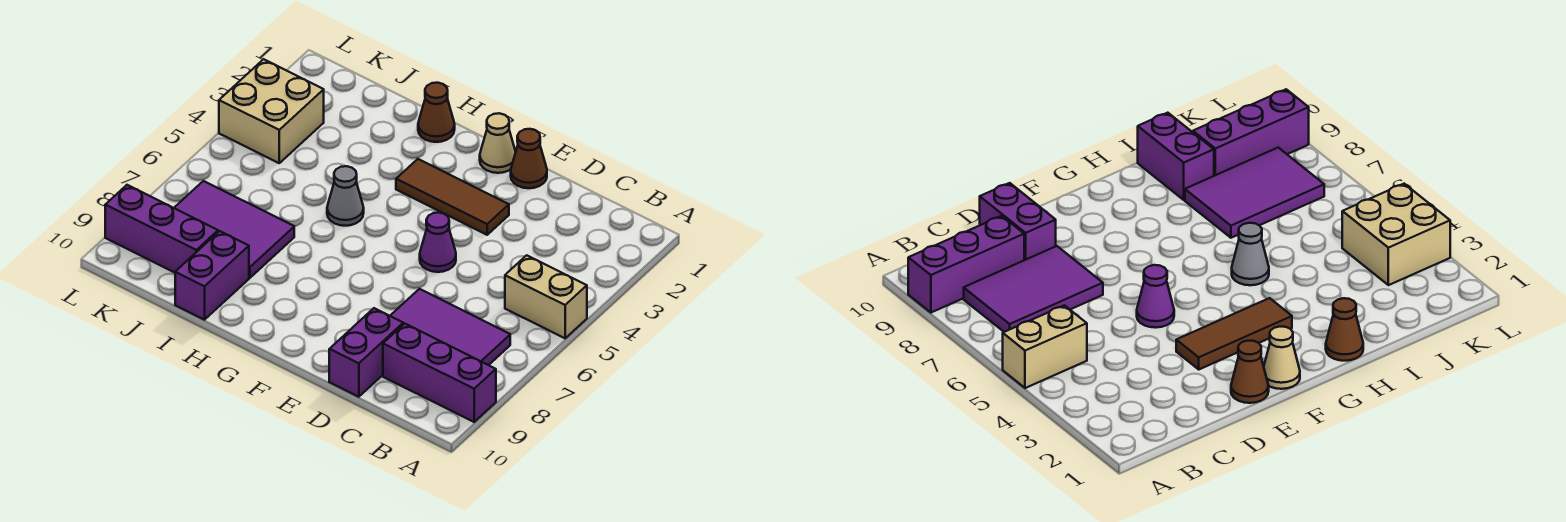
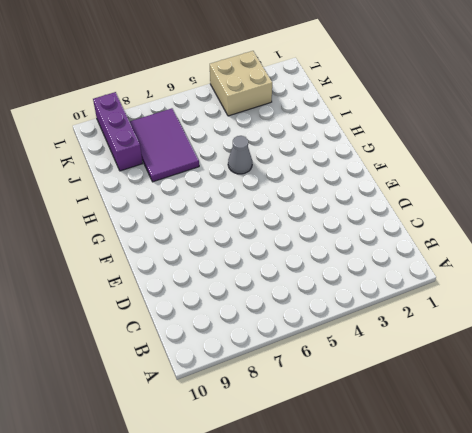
none -> tan 1x2 brick [505,255,587,338]
none -> purple 1x3 brick [383,324,496,422]
none -> purple 2x3 tile [390,289,510,365]

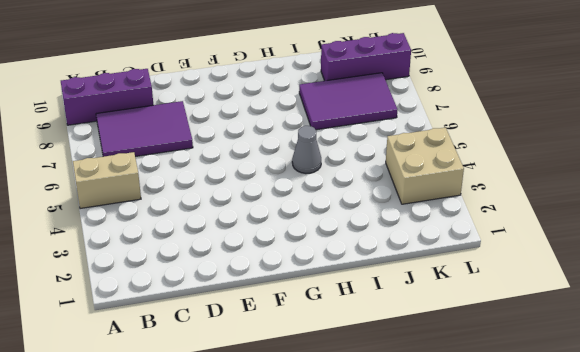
none -> purple 1x2 brick [329,308,403,397]
none -> brown 1x1 cone [511,129,547,188]
none -> brown 1x3 tile [396,159,509,235]

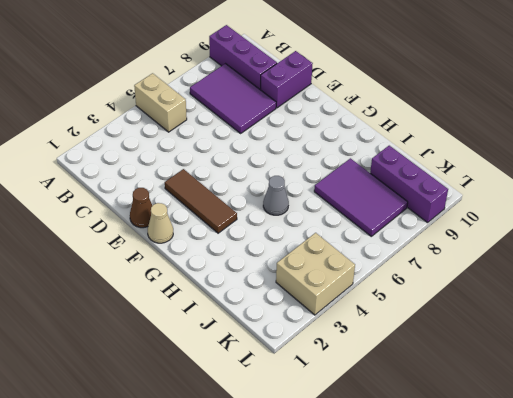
none -> purple 1x1 cone [420,213,456,272]
none -> brown 1x1 cone [418,83,455,142]
none -> purple 1x2 brick [175,231,249,320]

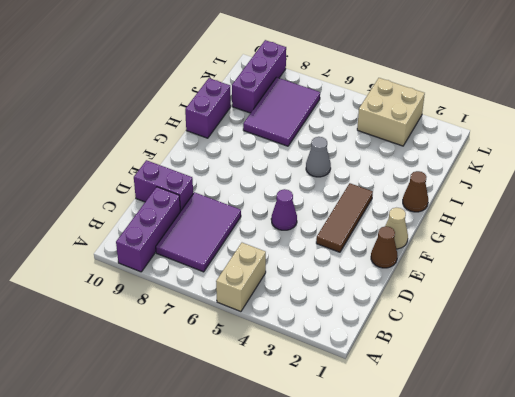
purple 1x2 brick [185,78,231,138] -> purple 1x2 brick turned to [175,231,249,320]

